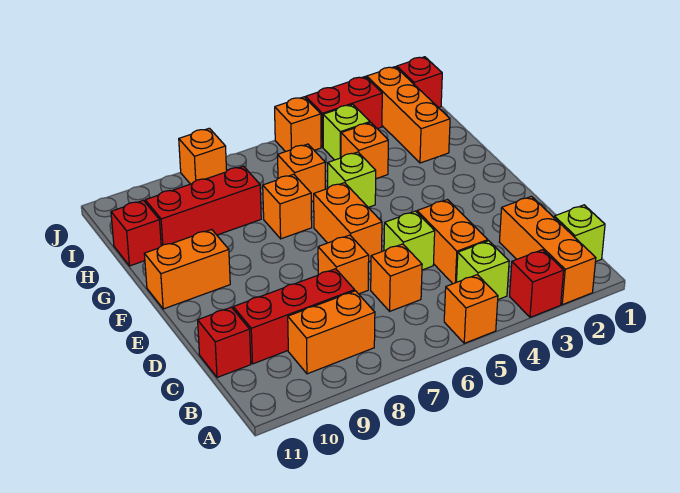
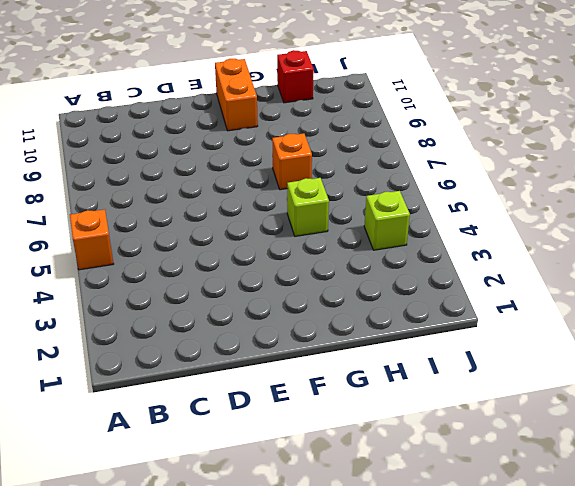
none -> orange 1x3 brick [499,196,596,305]
none -> red 1x1 brick [510,250,564,317]
none -> lime 1x1 brick [554,205,605,261]

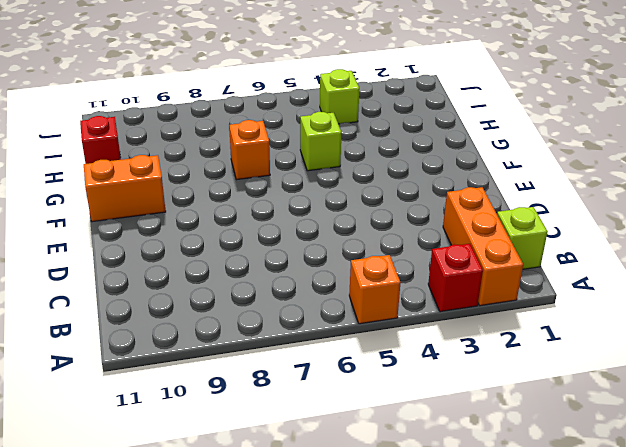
none -> lime 1x1 brick [457,241,509,299]
none -> orange 1x2 brick [288,291,375,374]
none -> orange 1x2 brick [417,200,488,284]

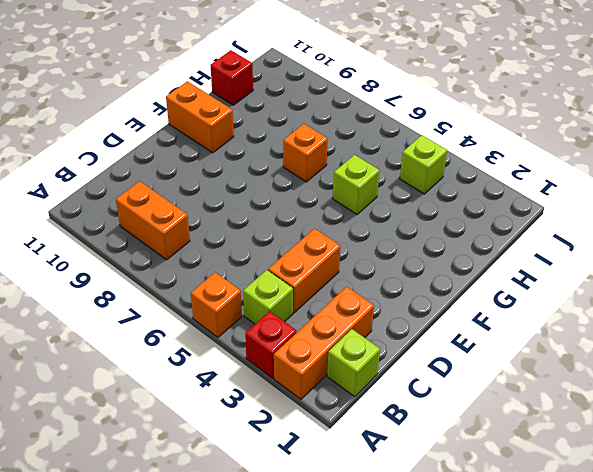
none -> orange 1x1 brick [371,244,422,311]
none -> red 1x3 brick [233,269,355,364]
none -> red 1x1 brick [198,307,251,377]

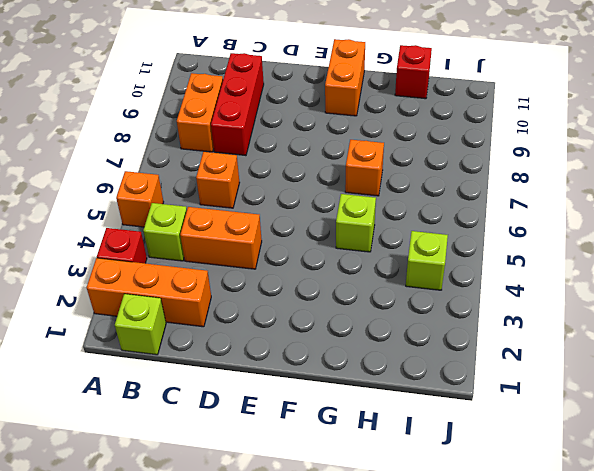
none -> red 1x1 brick [198,307,251,377]
none -> lime 1x1 brick [384,211,435,270]
none -> orange 1x1 brick [318,235,369,294]

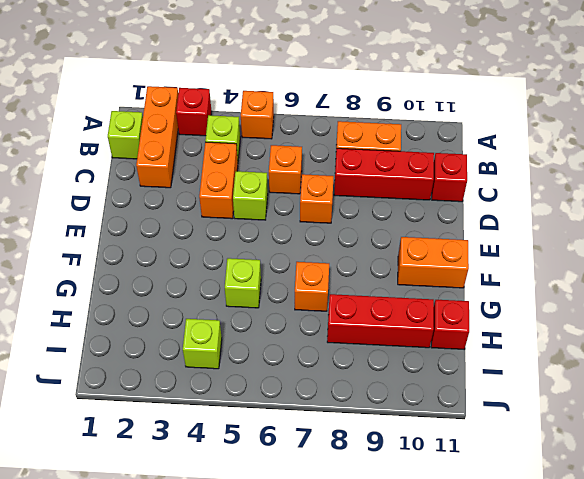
none -> orange 1x2 brick [314,183,382,261]
none -> orange 1x3 brick [367,67,450,163]
none -> orange 1x1 brick [341,123,388,179]

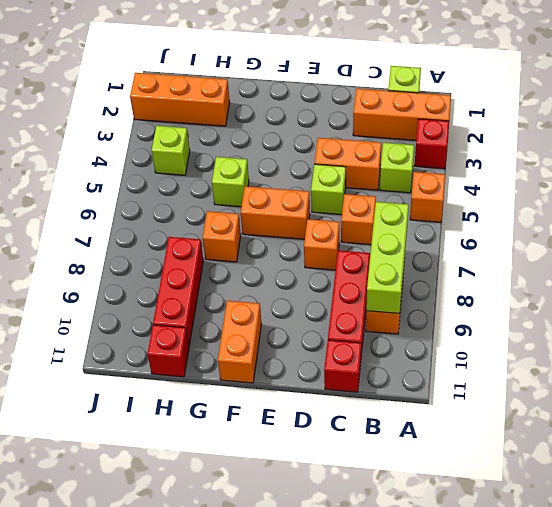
lime 1x3 brick [366,202,409,313] -> none
none -> orange 1x1 brick [341,123,388,179]
none -> orange 1x1 brick [278,144,325,202]
none -> red 1x1 brick [397,57,442,108]

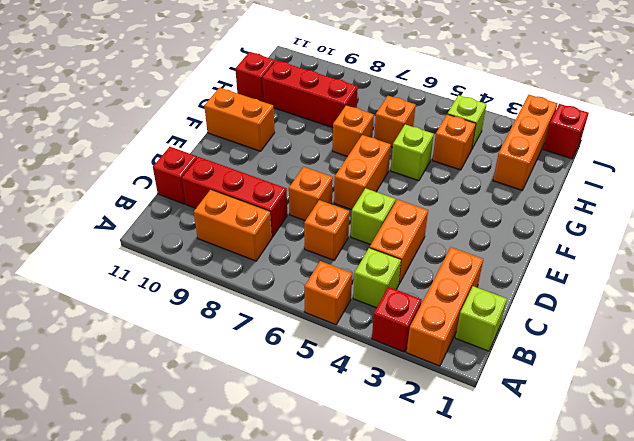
none -> red 1x2 brick [306,77,382,147]
none -> orange 1x1 brick [275,97,321,152]
none -> orange 1x1 brick [179,128,227,184]

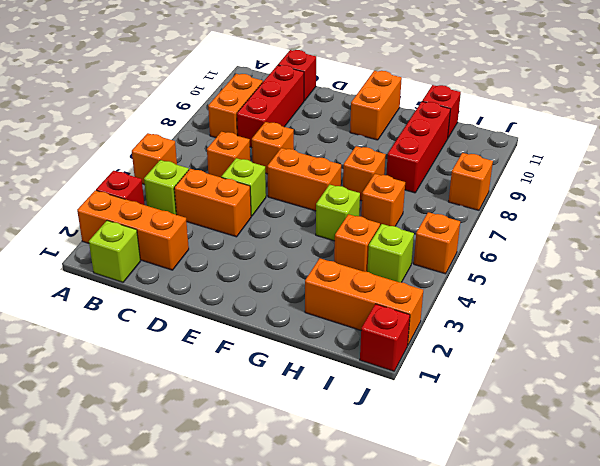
none -> red 1x2 brick [306,77,382,147]

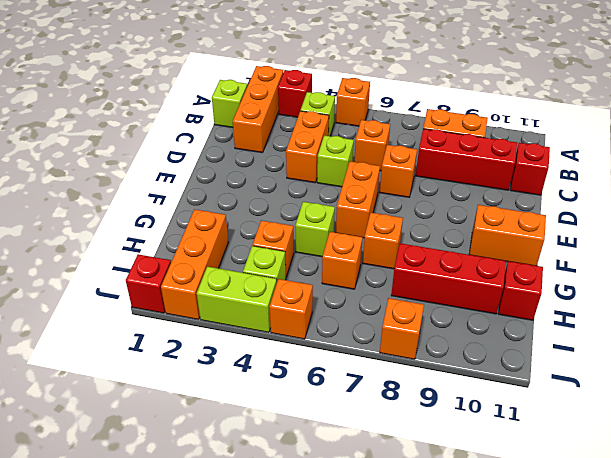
lime 1x2 brick [197,266,277,333] -> red 1x2 brick [306,77,382,147]

